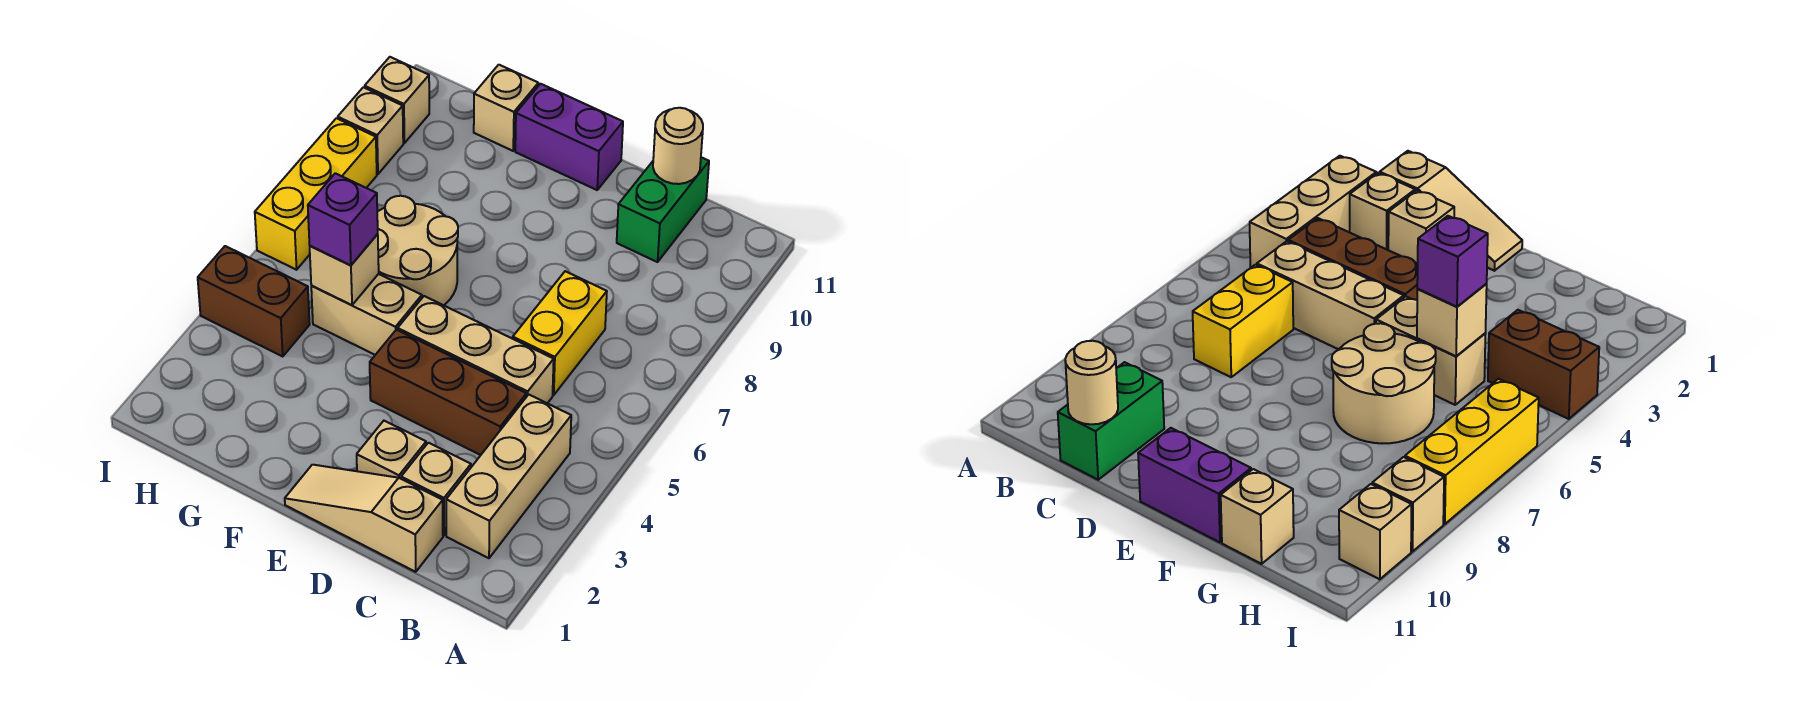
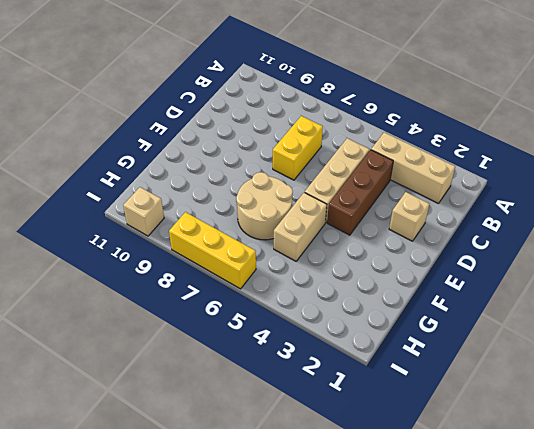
yellow 1x2 brick [273,116,323,180] -> yellow 1x2 brick turned to [513,271,607,395]
none -> tan 1x3 slope [285,465,443,572]
none -> tan 1x1 brick [401,443,471,535]
none -> green 1x2 brick [617,157,709,262]

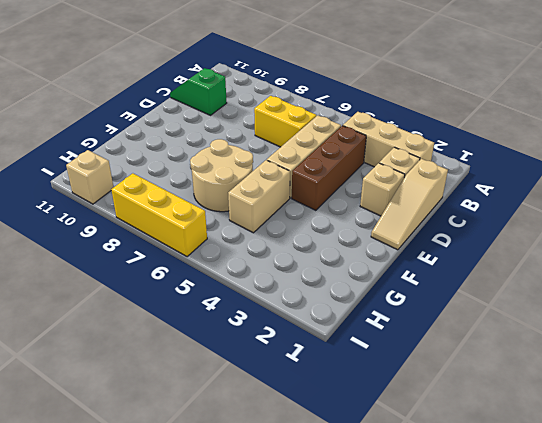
green 1x2 slope [170,68,227,115] -> green 1x2 brick [617,157,709,262]
none -> purple 1x2 brick [515,84,623,190]
none -> tan 1x1 brick [474,65,538,151]
none -> brown 1x2 brick [198,246,310,356]

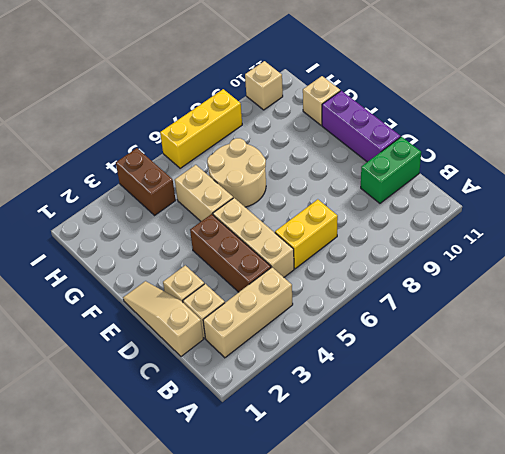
purple 1x3 brick [322,91,400,162] -> purple 1x2 brick [515,84,623,190]
none -> tan 1x1 brick [338,87,403,174]
none -> tan 1x1 round brick [653,108,703,184]
none -> tan 1x1 brick [310,234,379,305]

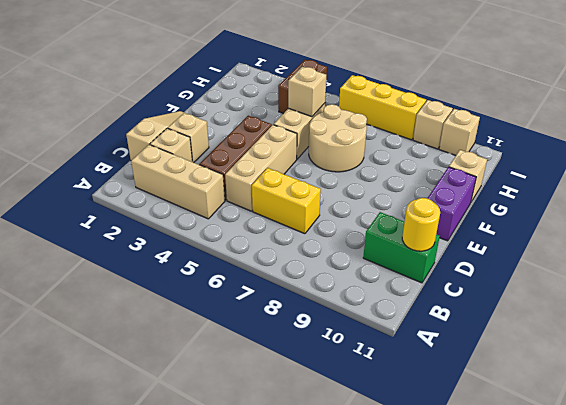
yellow 1x1 round brick [402,198,440,251] -> tan 1x1 round brick [653,108,703,184]
none -> purple 1x1 brick [308,173,378,265]

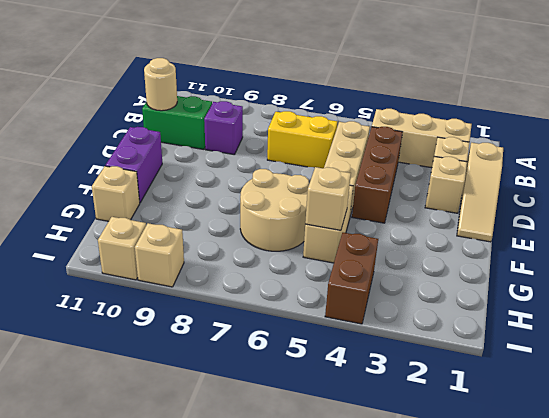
purple 1x1 brick [204,101,243,155] -> purple 1x1 brick moved to [308,173,378,265]
none -> yellow 1x3 brick [255,118,377,270]

